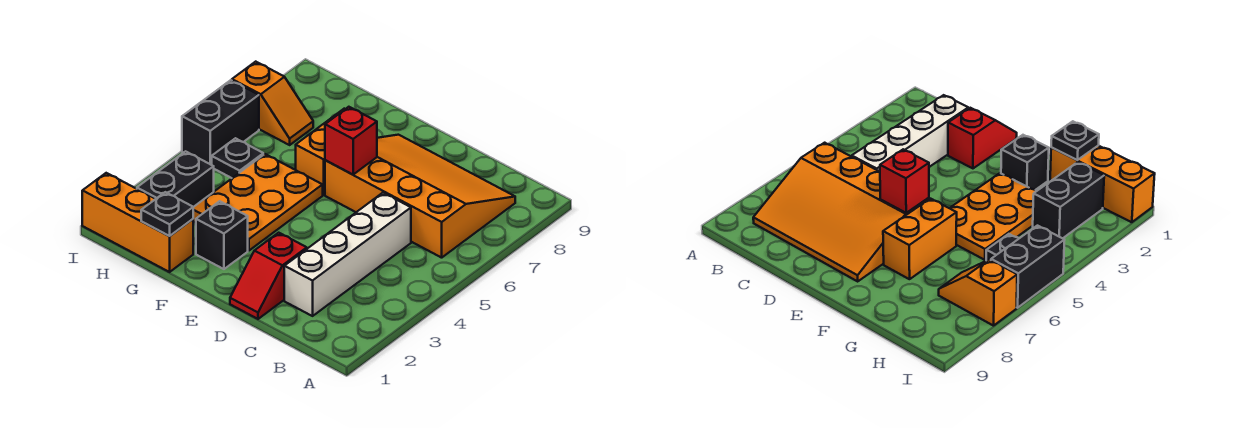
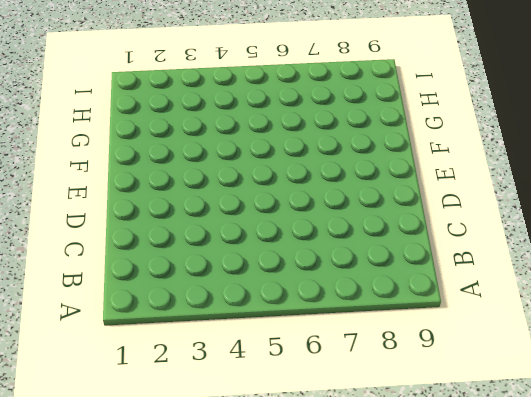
none -> orange 3x4 slope [325,135,515,258]
none -> white 1x4 brick [284,193,411,316]
none -> red 1x2 slope [230,233,307,319]

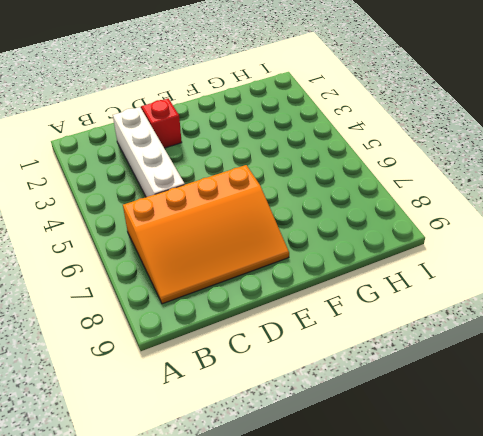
none -> black 1x1 brick [196,201,248,269]
none -> orange 2x3 plate [193,154,323,251]
none -> orange 1x2 brick [296,109,345,195]

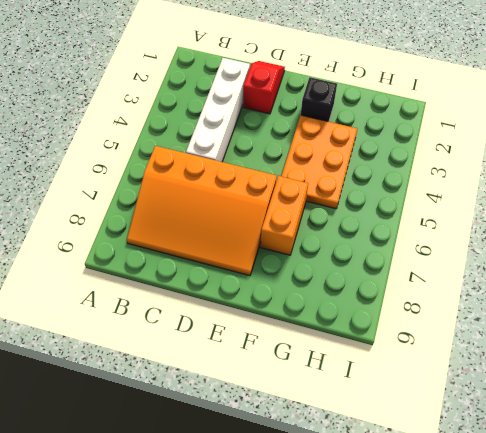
none -> orange 1x3 brick [82,173,193,272]
none -> black 1x2 brick [137,151,214,207]
none -> black 1x1 plate [212,138,263,178]

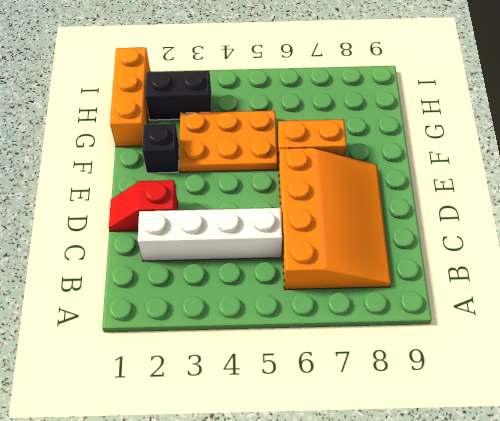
none -> black 1x1 plate [212,138,263,178]
none -> orange 1x2 slope [232,62,313,145]
none -> black 1x2 brick [182,80,259,165]

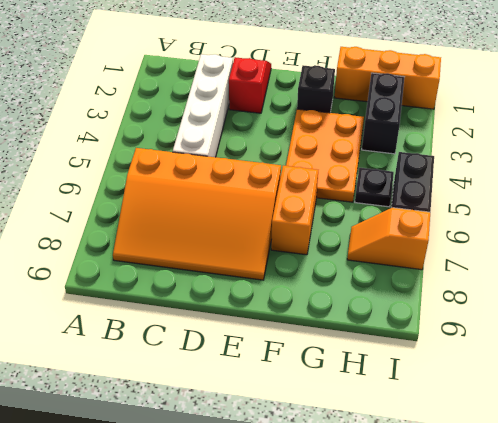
none -> red 1x1 brick [325,107,377,175]
none -> black 1x1 plate [141,192,193,236]

